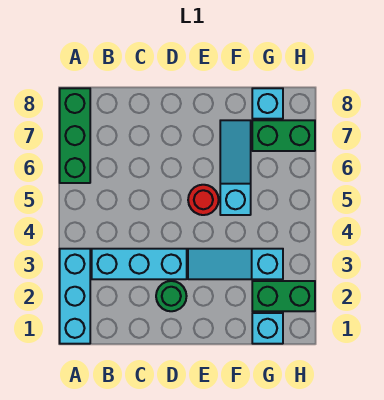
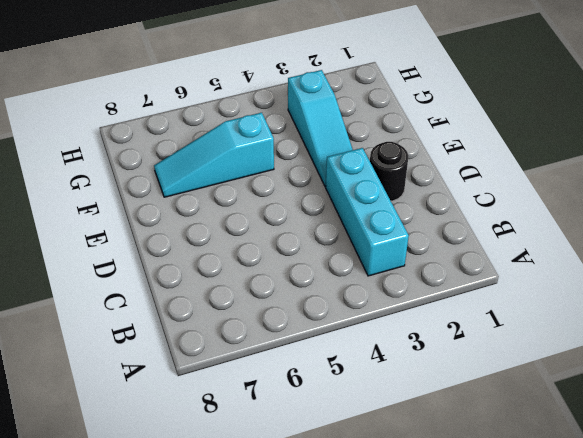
black 1x1 round brick [370,142,408,201] -> green 1x1 round brick [156,281,187,311]
none -> cyan 1x3 brick [60,249,90,344]
none -> green 1x3 brick [60,88,90,183]

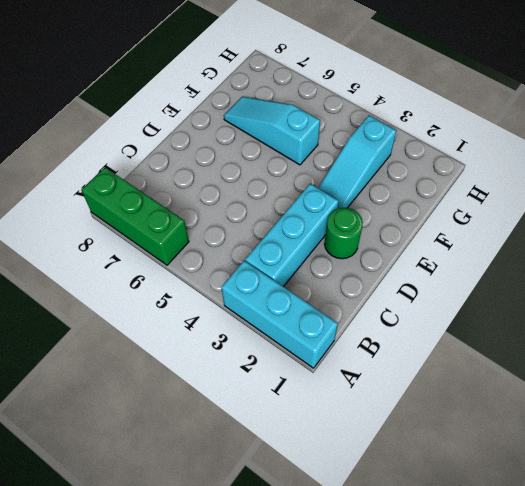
none -> red 1x1 round brick [188,185,219,215]
none -> cyan 1x1 brick [252,313,283,344]

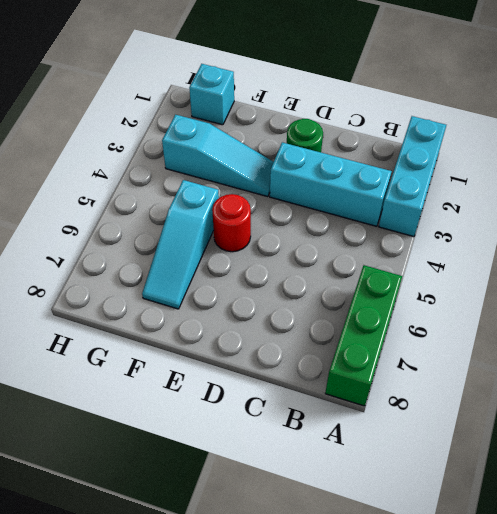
none -> green 1x2 brick [252,281,315,311]
none -> green 1x2 brick [252,120,315,151]

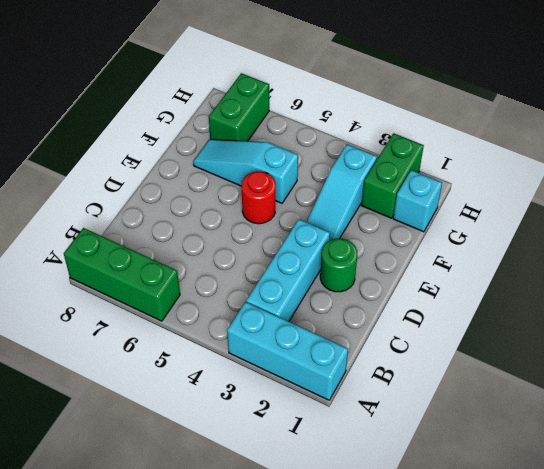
none -> cyan 1x1 brick [252,88,283,119]

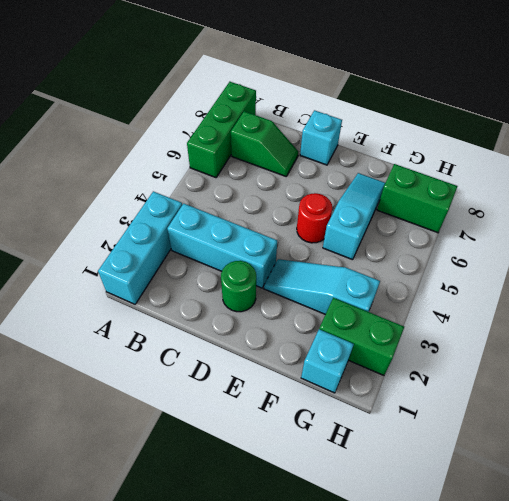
green 1x2 slope [231,111,298,176] -> none
cyan 1x1 brick [300,110,342,165] -> cyan 1x1 brick moved to [252,88,283,119]

